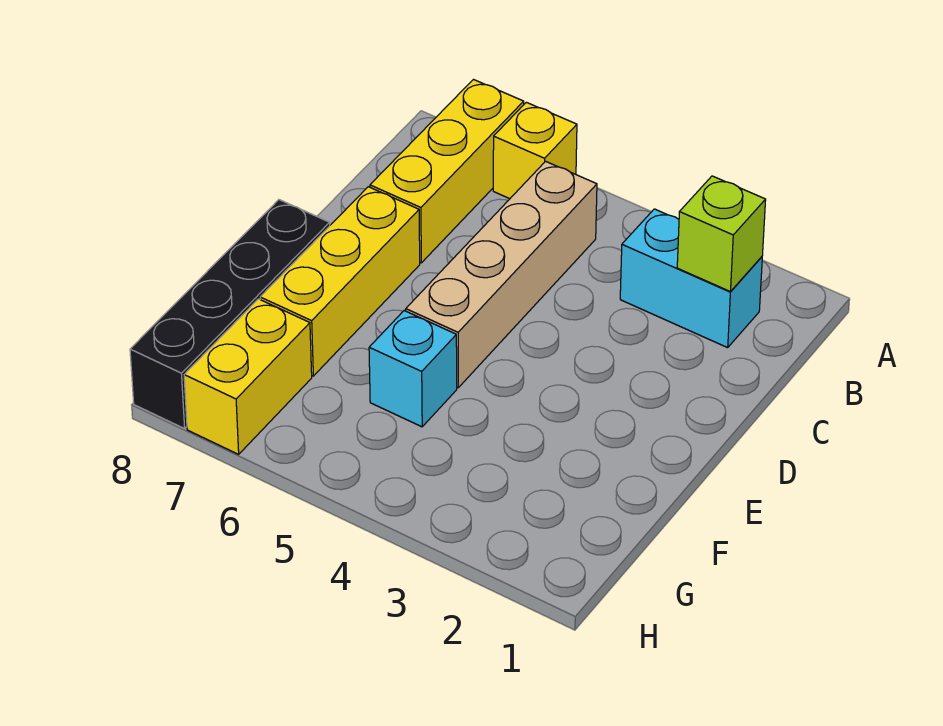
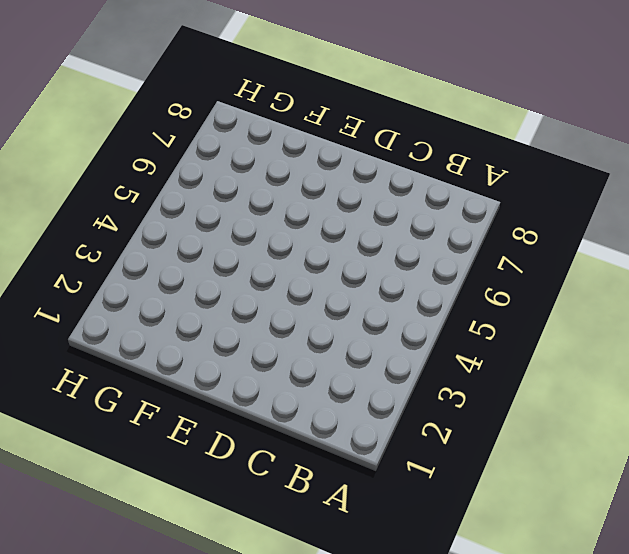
none -> yellow 1x1 brick [493,102,577,199]
none -> yellow 1x3 brick [370,80,524,263]

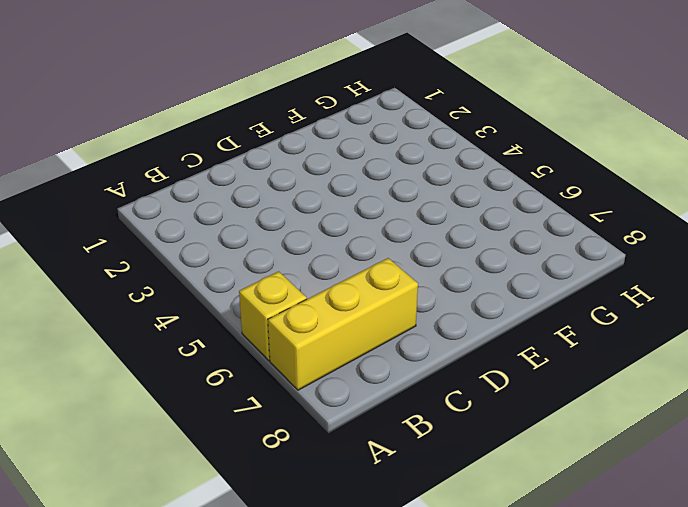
none -> cyan 1x2 brick [620,209,762,348]
none -> tan 1x4 brick [406,161,597,388]

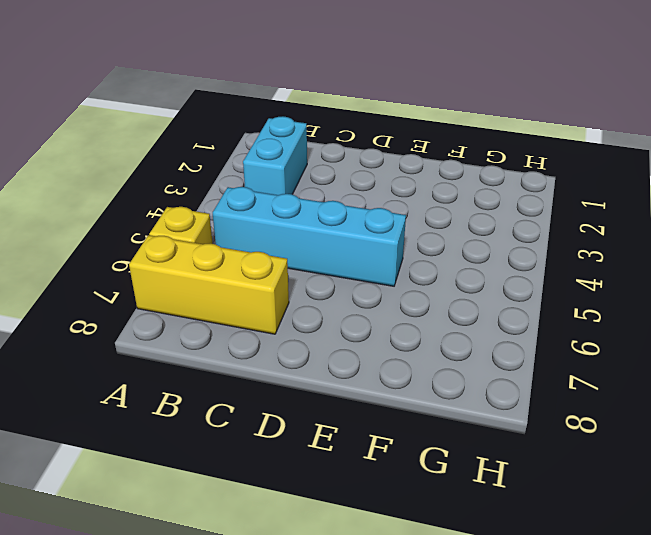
cyan 1x4 brick [213,187,406,286] -> tan 1x4 brick [406,161,597,388]
none -> yellow 1x3 brick [260,187,420,376]
none -> black 1x4 brick [130,200,330,429]

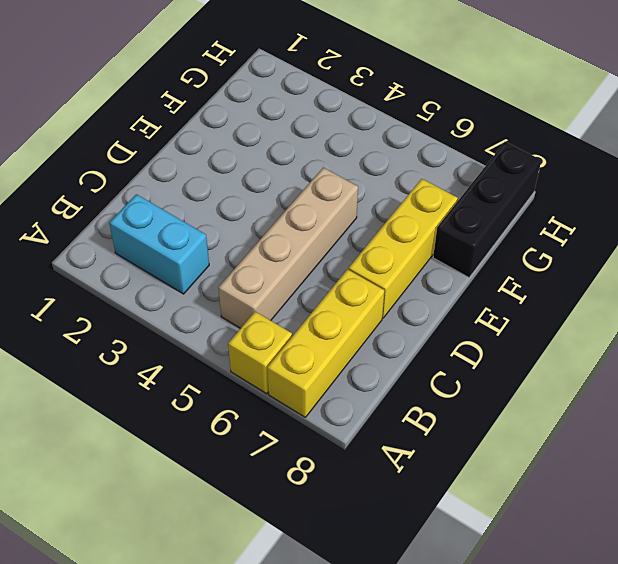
black 1x3 brick [433,142,541,277] -> black 1x4 brick [130,200,330,429]
none -> cyan 1x1 brick [369,311,457,427]
none -> yellow 1x2 brick [184,299,312,454]

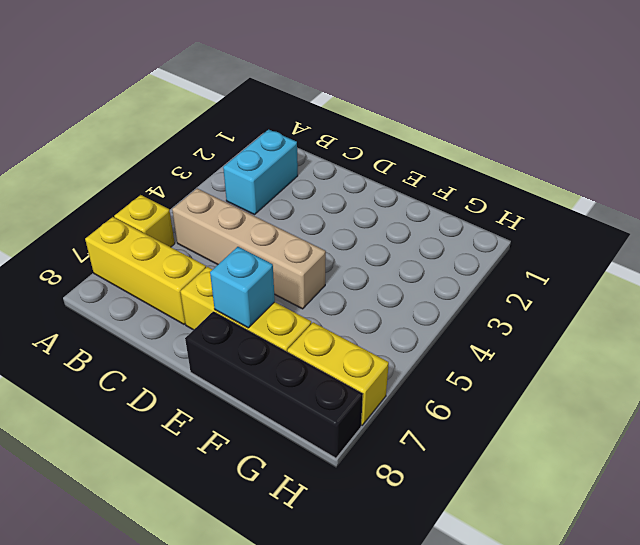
cyan 1x1 brick [210,247,275,328] -> cyan 1x1 brick moved to [369,311,457,427]
none -> lime 1x1 brick [677,176,766,292]

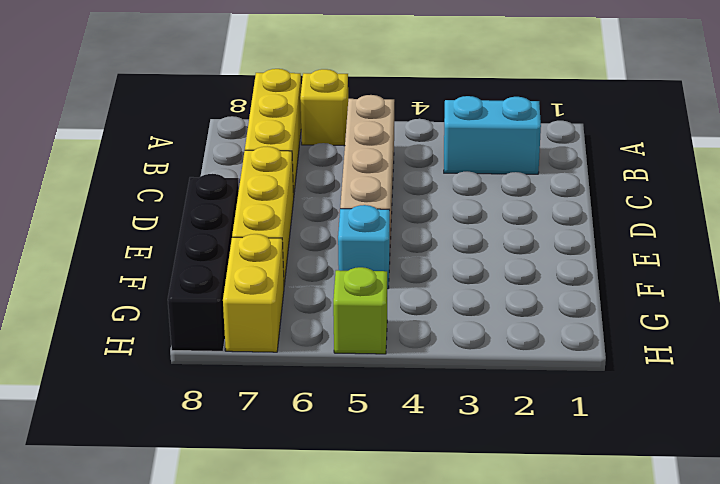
lime 1x1 brick [333,267,387,354] -> lime 1x1 brick moved to [677,176,766,292]

